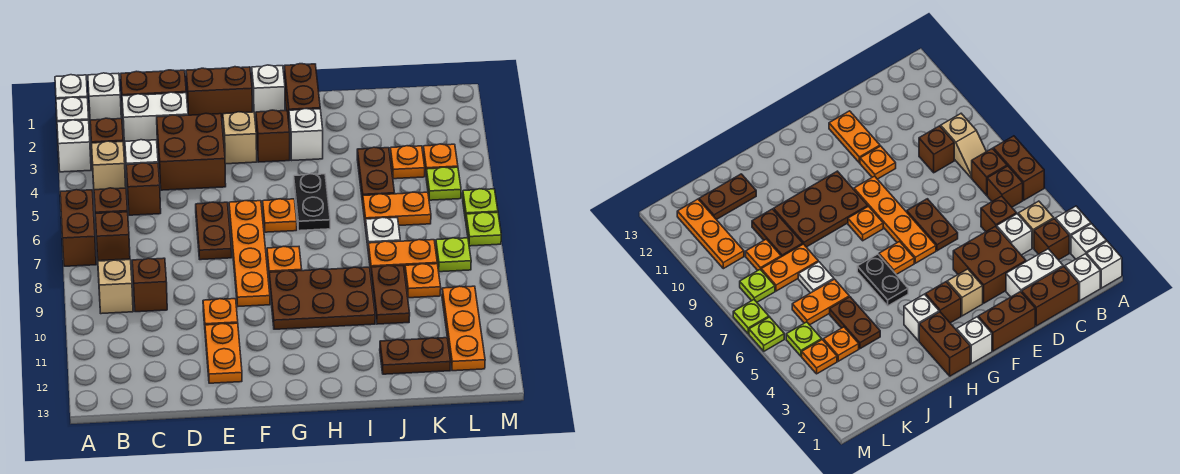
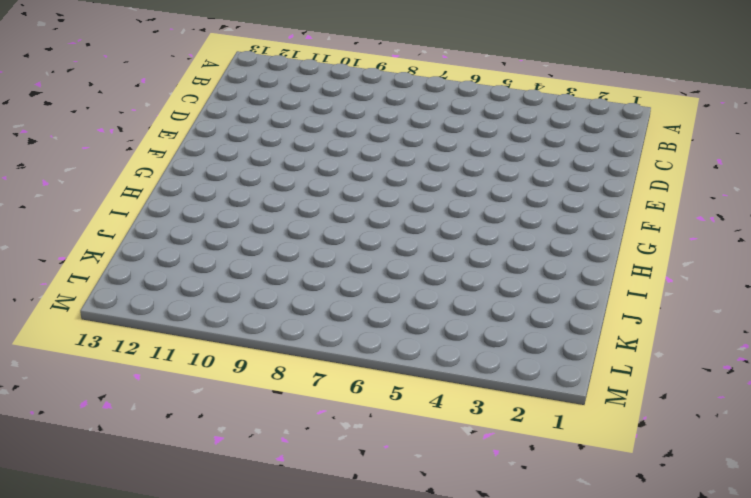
none -> white 1x1 brick [55,75,87,99]
none -> white 1x1 brick [56,97,89,122]
none -> white 1x1 brick [57,120,91,172]
none -> brown 1x2 brick [60,190,96,266]

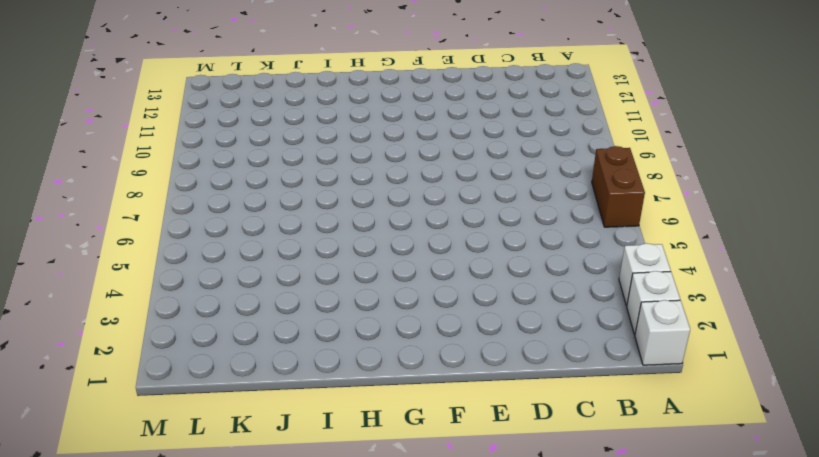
none -> white 1x1 brick [88,73,121,120]
none -> brown 1x1 brick [90,118,123,146]
none -> tan 1x1 brick [91,141,126,190]
none -> brown 1x1 brick [94,188,128,221]

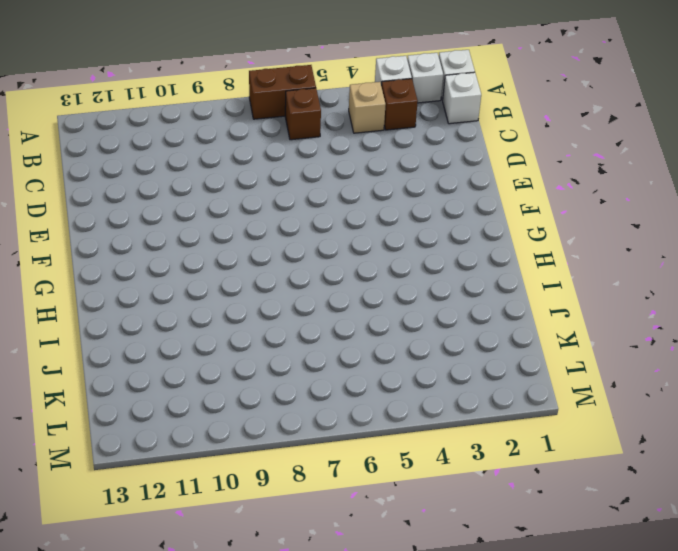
none -> brown 1x1 brick [95,212,130,261]
none -> tan 1x2 slope [98,259,133,314]
none -> brown 1x2 brick [121,70,186,113]
none -> white 1x2 brick [122,92,188,145]

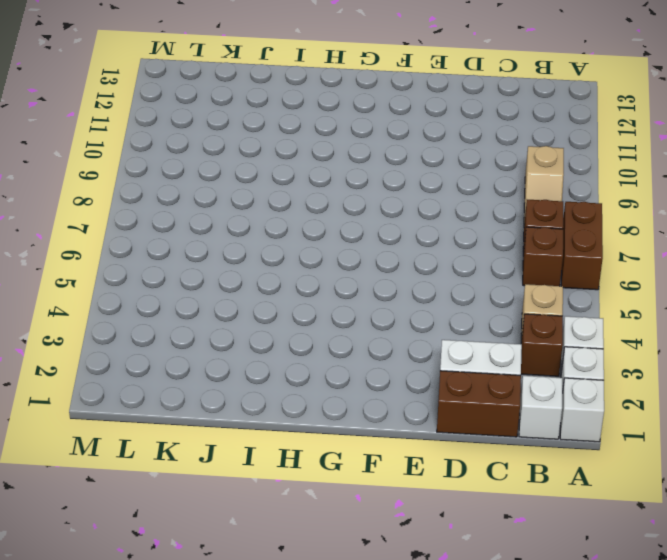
none -> white 1x1 brick [125,140,158,178]
none -> brown 1x1 brick [126,163,161,215]
none -> brown 1x1 brick [132,258,167,312]
none -> brown 2x2 brick [157,113,226,190]

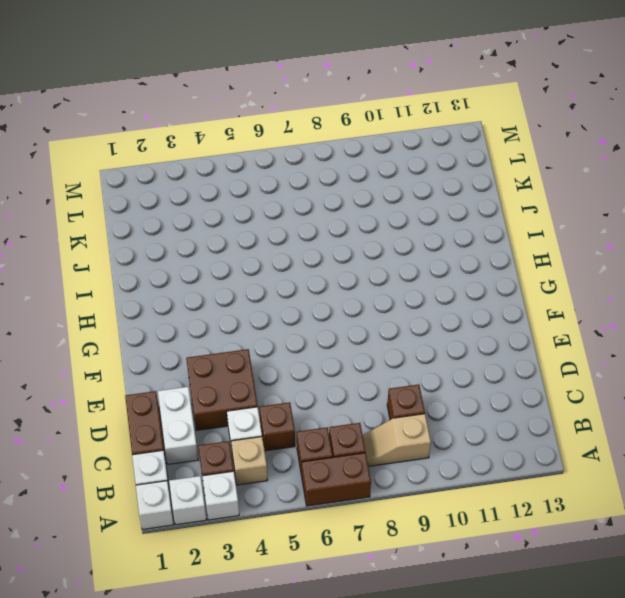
none -> brown 1x2 brick [186,67,252,118]
none -> brown 1x2 plate [196,202,232,260]
none -> orange 1x1 plate [203,299,238,325]
none -> orange 1x2 plate [205,323,242,383]

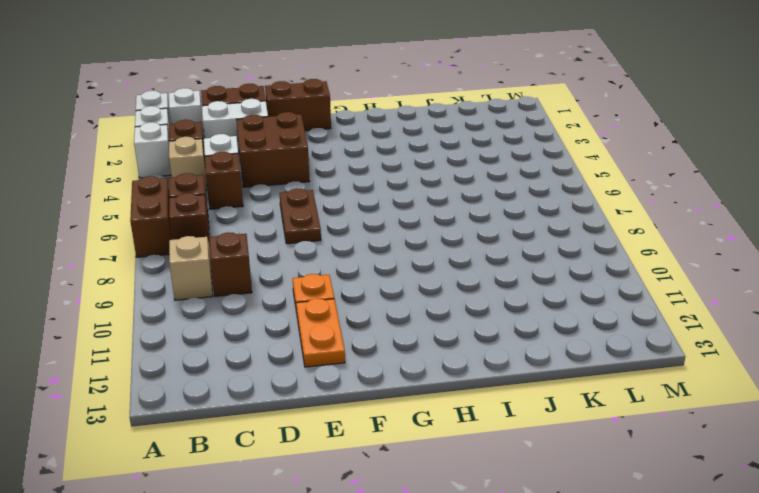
none -> tan 1x1 brick [223,112,257,164]
none -> orange 1x4 plate [229,201,270,306]
none -> white 1x1 brick [252,65,285,117]
none -> brown 1x1 brick [256,110,290,162]

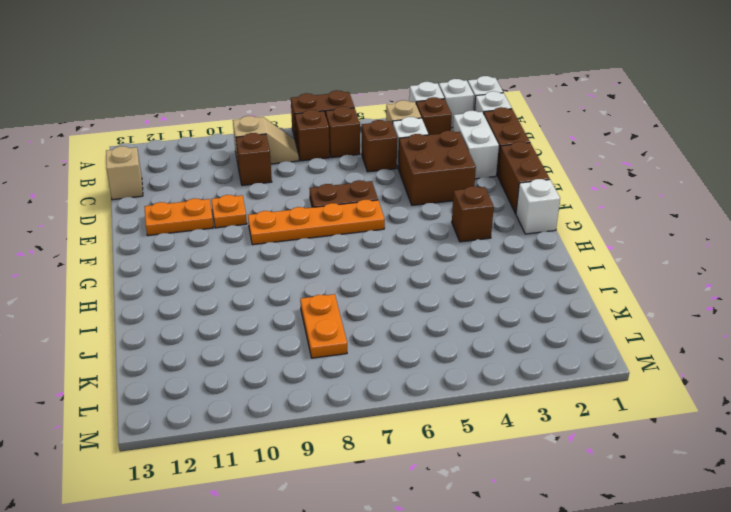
tan 1x1 brick [106,146,143,200] -> tan 1x1 brick moved to [223,112,257,164]
none -> orange 1x1 plate [263,199,297,232]
none -> orange 1x1 plate [267,246,302,272]
none -> brown 2x3 plate [269,267,375,329]
none -> brown 1x2 brick [284,64,320,121]

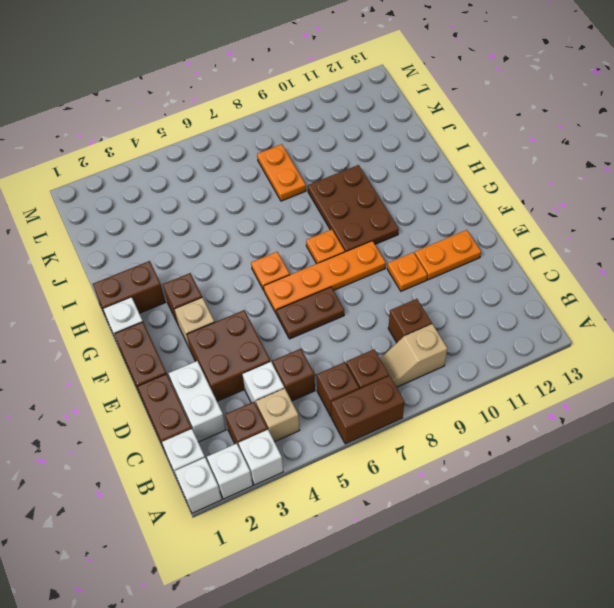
none -> white 1x1 brick [289,109,323,160]
none -> black 1x2 plate [294,174,330,231]
none -> brown 1x2 plate [357,147,394,203]
none -> orange 1x2 plate [363,192,431,227]

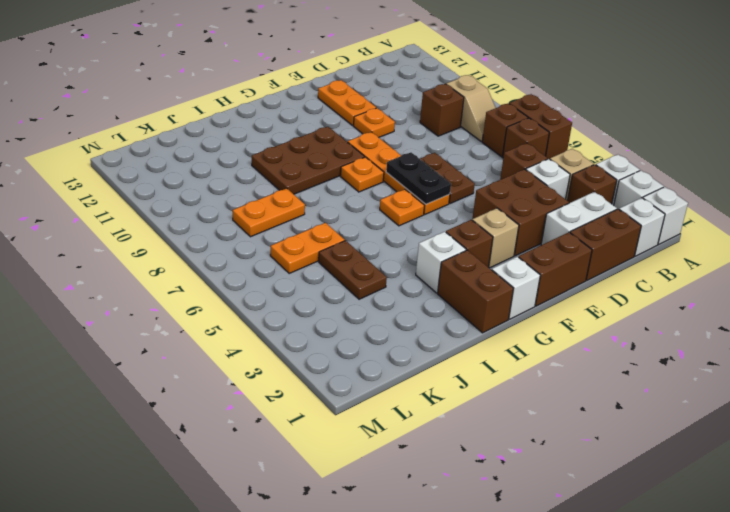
black 1x2 plate [386,152,451,204] -> black 1x2 plate moved to [294,174,330,231]
none -> white 1x1 plate [366,217,400,245]
none -> brown 1x2 plate [371,266,410,324]
none -> brown 1x2 plate [380,338,451,374]
none -> orange 1x1 plate [390,146,425,179]

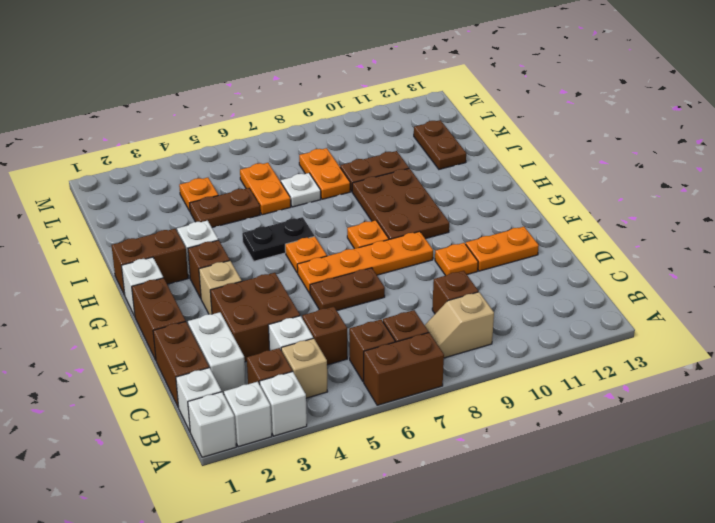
none -> orange 1x1 plate [405,264,441,298]
none -> orange 1x1 plate [423,144,458,173]
none -> lime 1x1 plate [426,167,461,200]
none -> lime 1x1 plate [436,238,471,272]

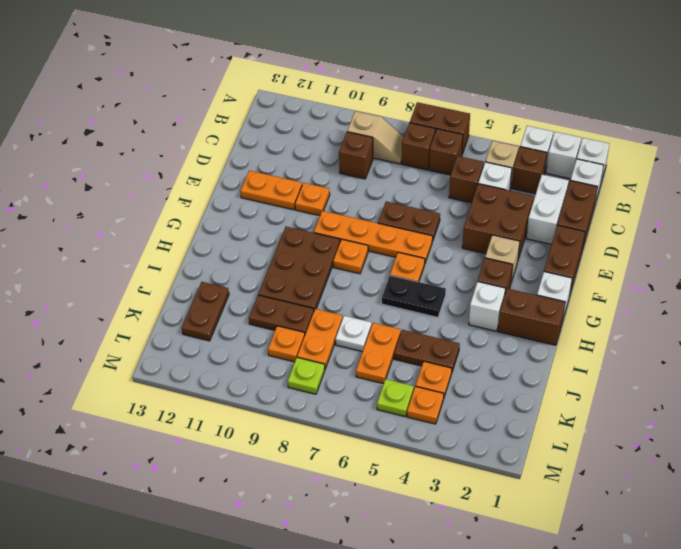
none -> orange 1x3 plate [442,286,485,371]
none -> lime 1x1 plate [463,189,498,220]
none -> lime 1x1 plate [466,212,501,246]

